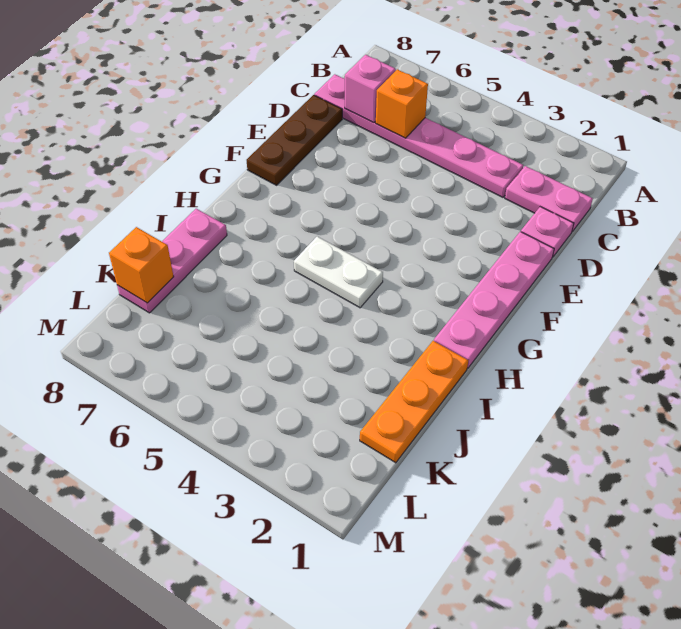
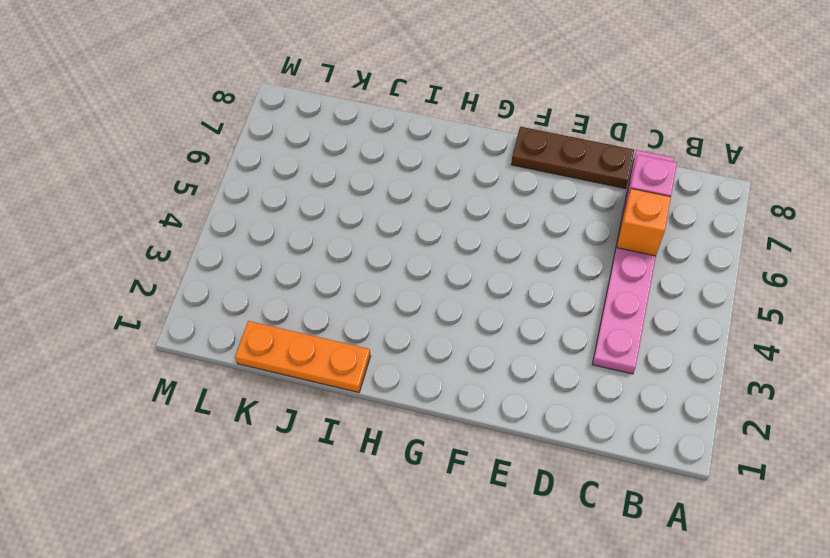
none -> pink 1x2 plate [505,166,593,232]
none -> pink 1x1 plate [521,207,574,257]

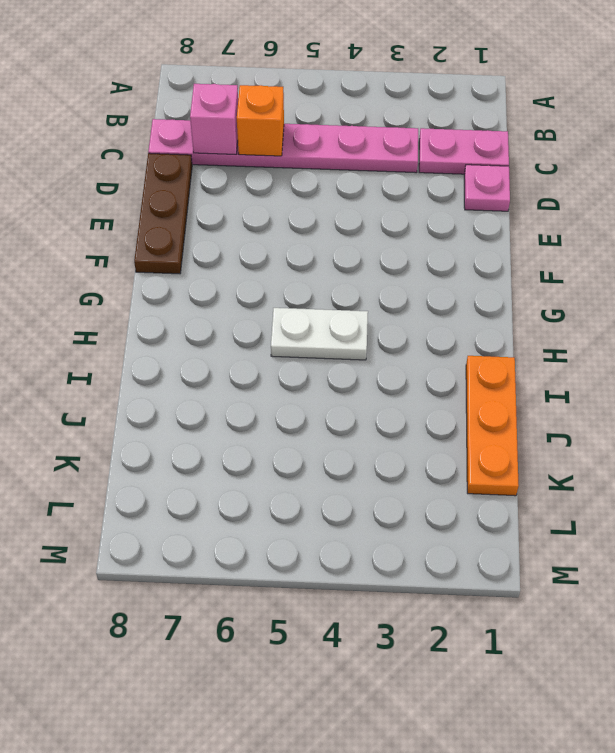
none -> pink 1x4 plate [434,232,554,368]
none -> pink 1x3 plate [117,209,227,313]

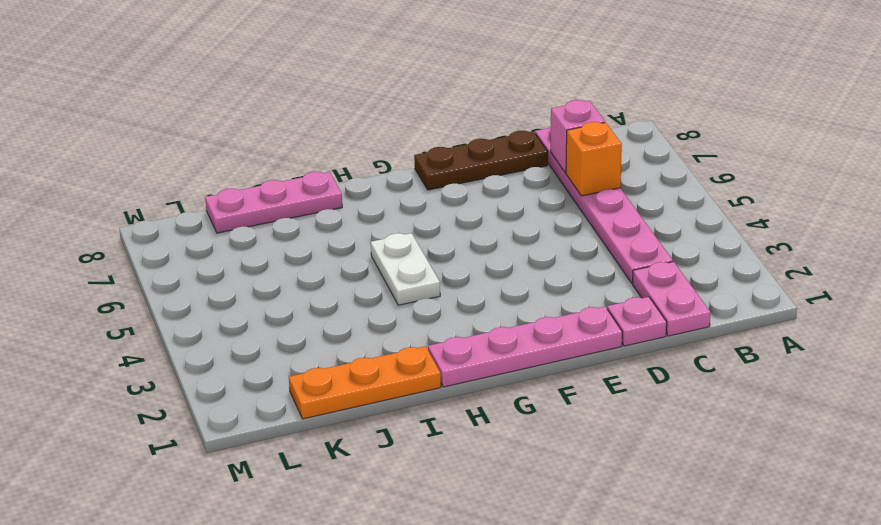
none -> orange 1x1 brick [109,227,174,303]

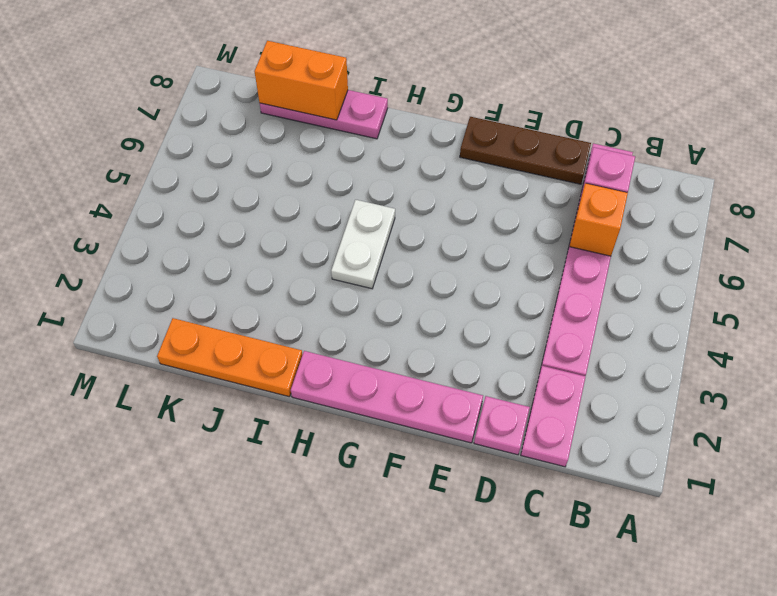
orange 1x2 brick [255,41,348,120] -> orange 1x1 brick [109,227,174,303]

